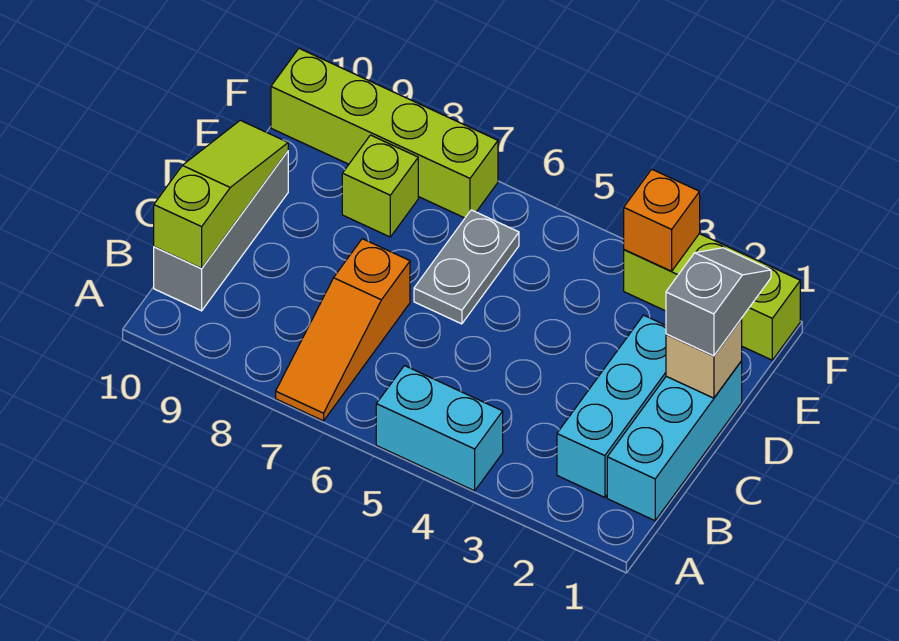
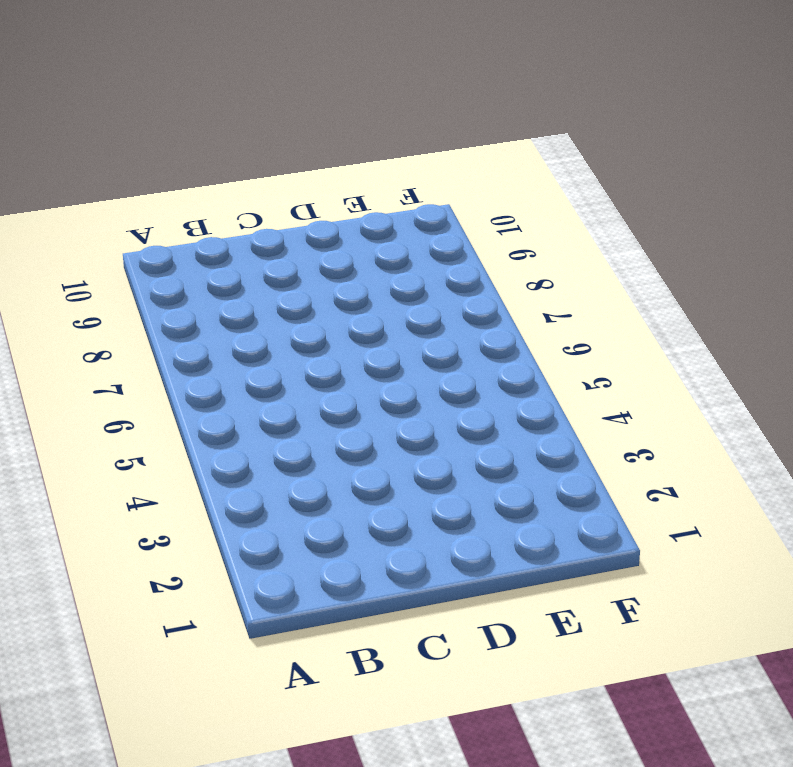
none -> cyan 1x2 brick [376,366,503,491]
none -> orange 1x3 slope [276,239,410,421]
none -> cyan 1x3 brick [607,361,742,521]

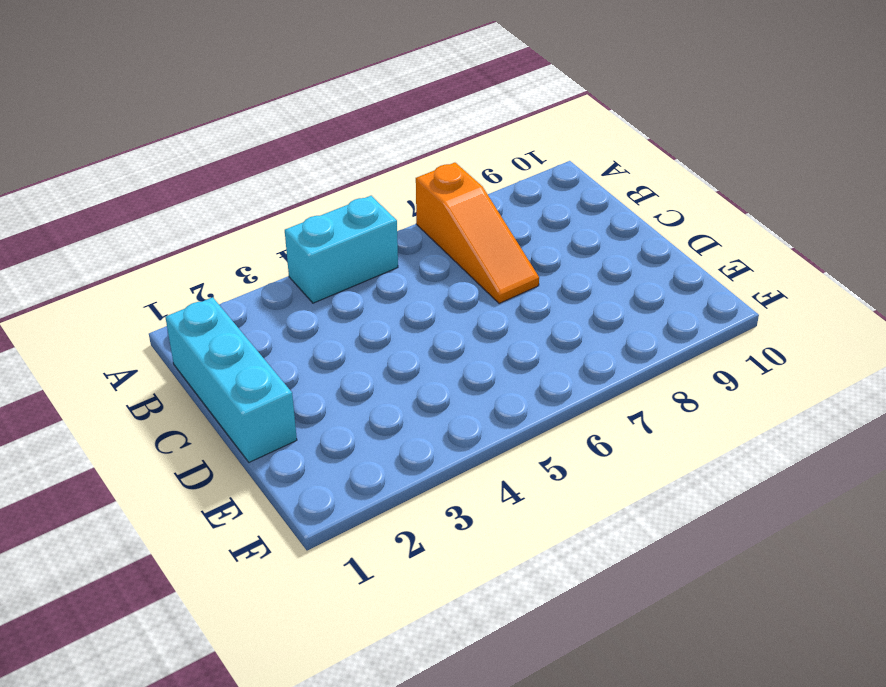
orange 1x3 slope [416,163,539,303] -> orange 1x3 slope turned to [276,239,410,421]
none -> cyan 1x3 brick [557,315,666,497]
none -> grey 1x3 brick [154,151,288,311]
none -> grey 1x2 plate [414,210,519,324]

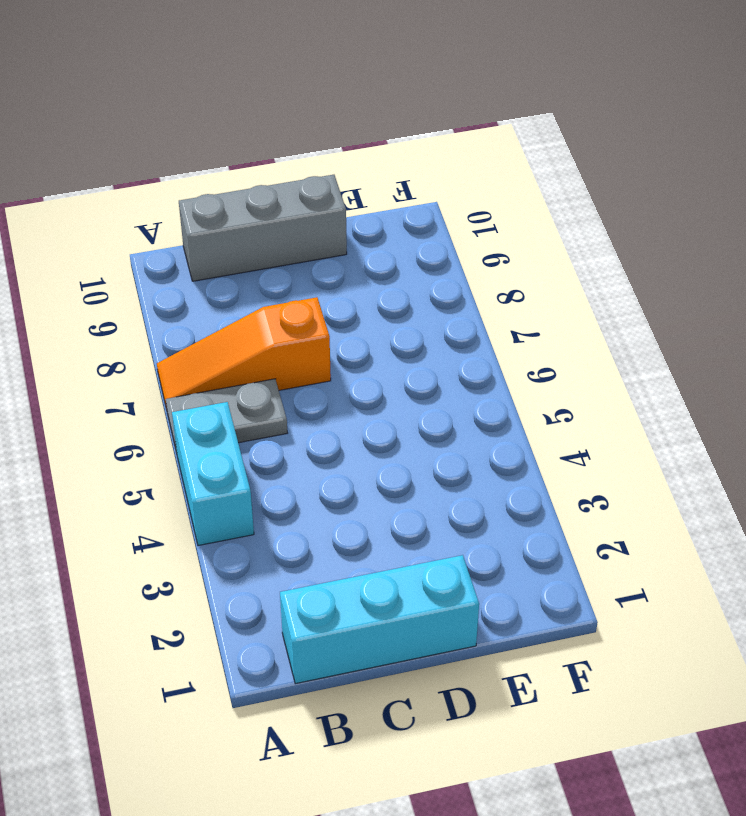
grey 1x2 plate [166,379,287,453] -> grey 1x2 plate moved to [414,210,519,324]
none -> cyan 1x3 brick [557,315,666,497]
none -> lime 1x1 brick [342,135,418,237]
none -> lime 1x3 brick [624,234,800,360]

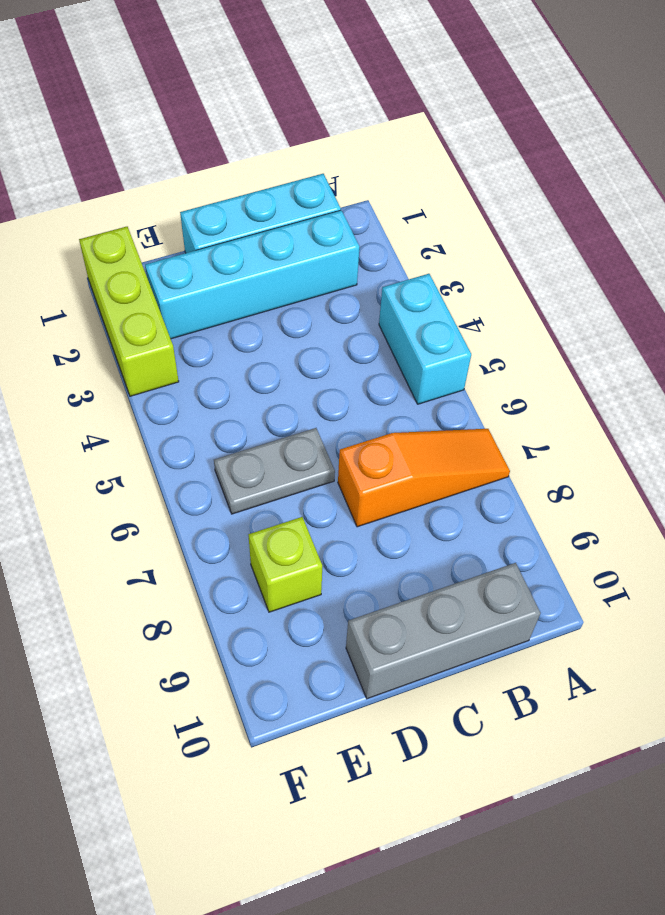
cyan 1x4 brick [145,210,359,339] -> cyan 1x3 brick [557,315,666,497]
none -> lime 1x4 brick [271,49,498,218]
none -> lime 1x3 slope [154,120,288,269]
none -> tan 1x1 brick [666,319,742,398]

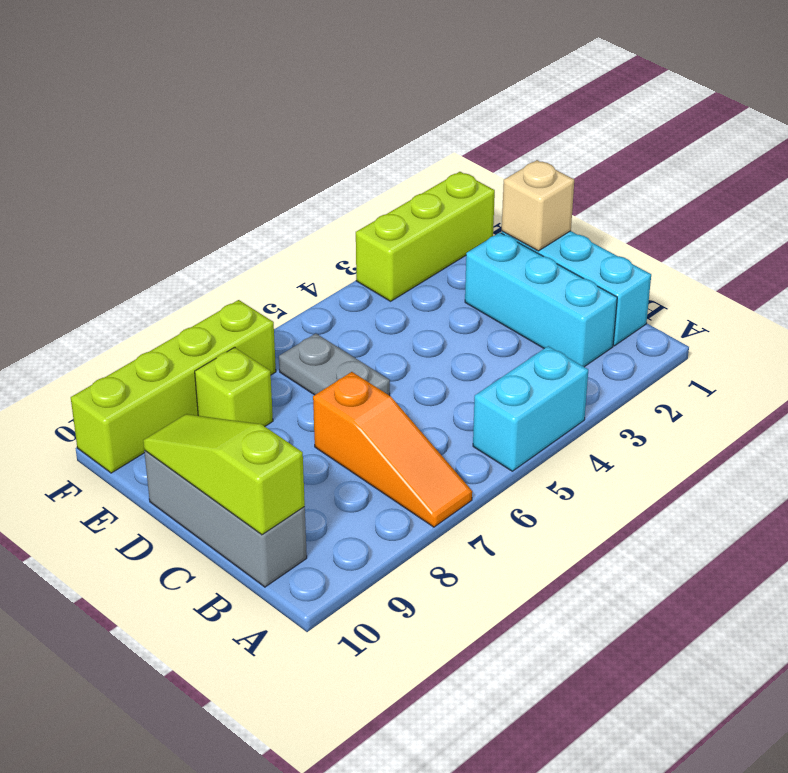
none -> orange 1x1 brick [624,169,700,271]
none -> grey 1x2 slope [666,248,771,356]

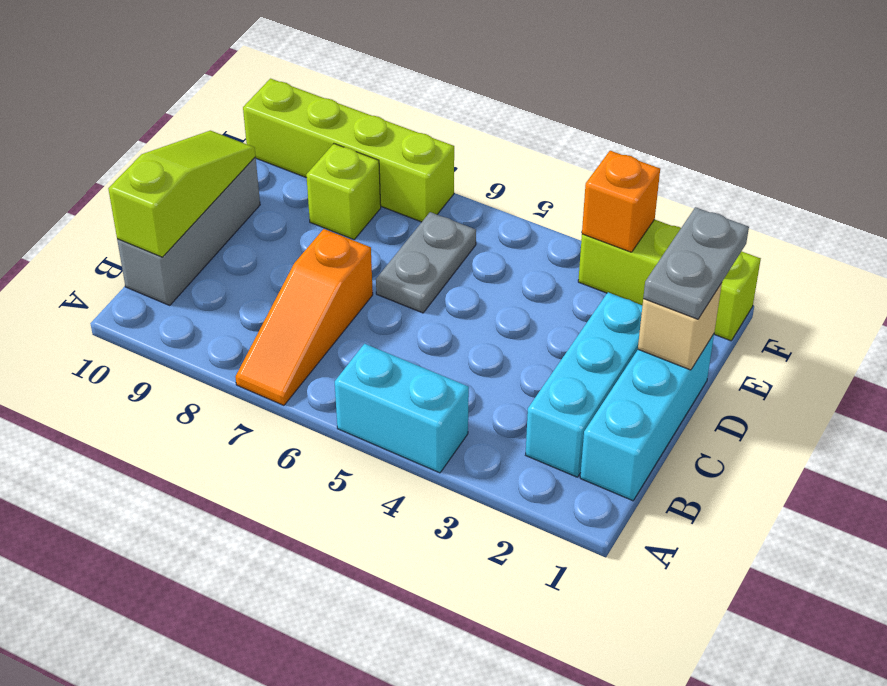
grey 1x2 plate [643,207,749,319] -> grey 1x2 slope [666,248,771,356]

